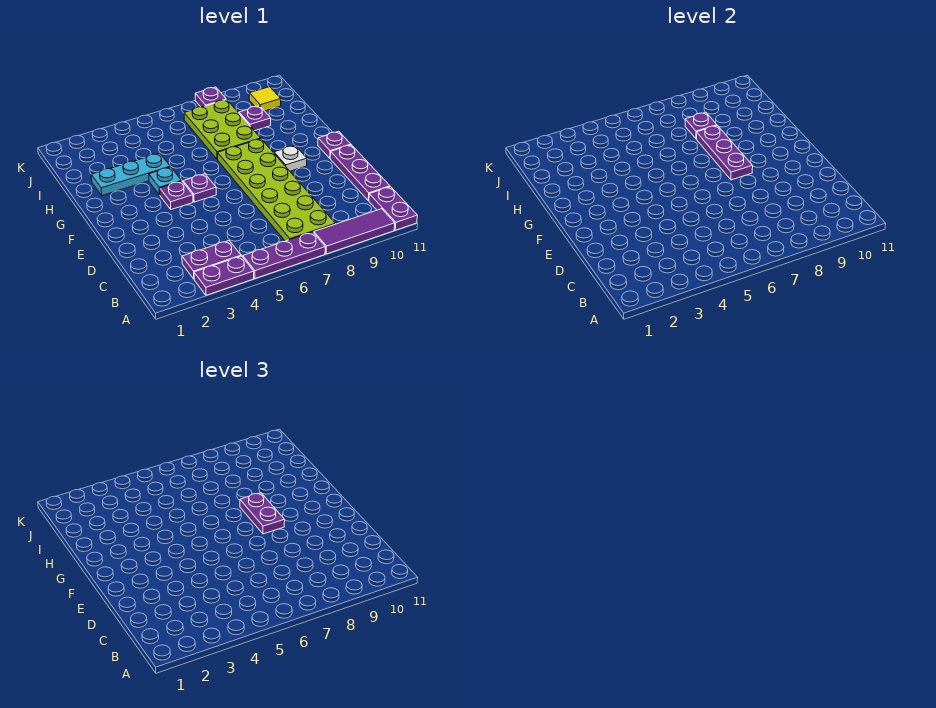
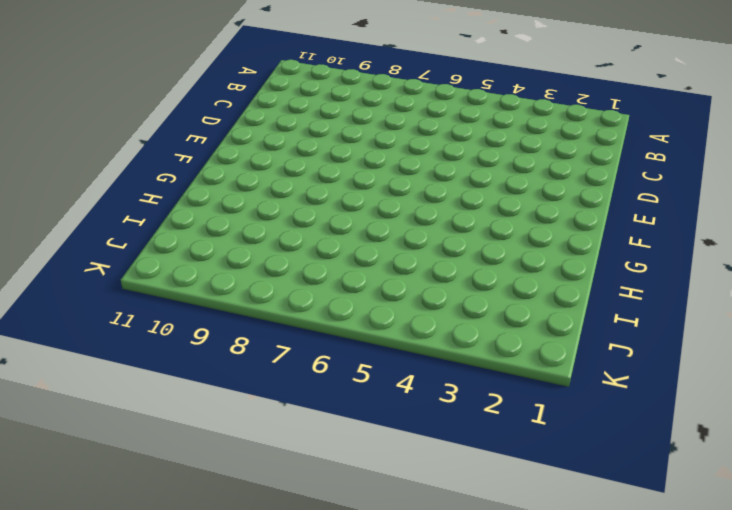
none -> purple 1x2 plate [194,256,254,295]
none -> purple 1x3 plate [243,232,325,278]
none -> purple 1x3 tile [314,209,395,254]

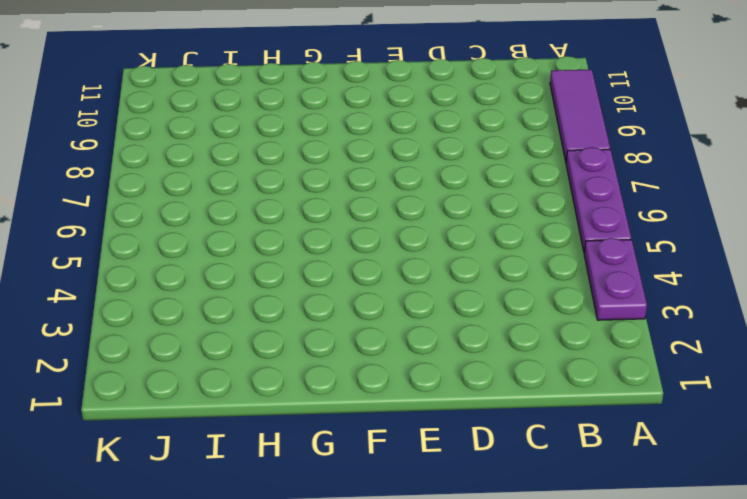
none -> purple 1x2 plate [369,187,417,230]
none -> purple 1x2 plate [182,241,241,279]
none -> lime 2x6 plate [218,139,335,241]

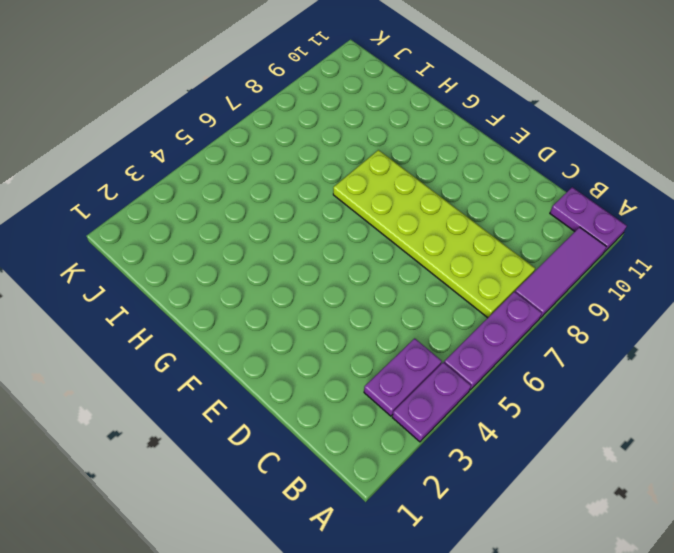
none -> purple 1x3 plate [330,145,390,201]
none -> purple 1x1 plate [160,181,193,210]
none -> purple 1x1 plate [183,174,216,202]

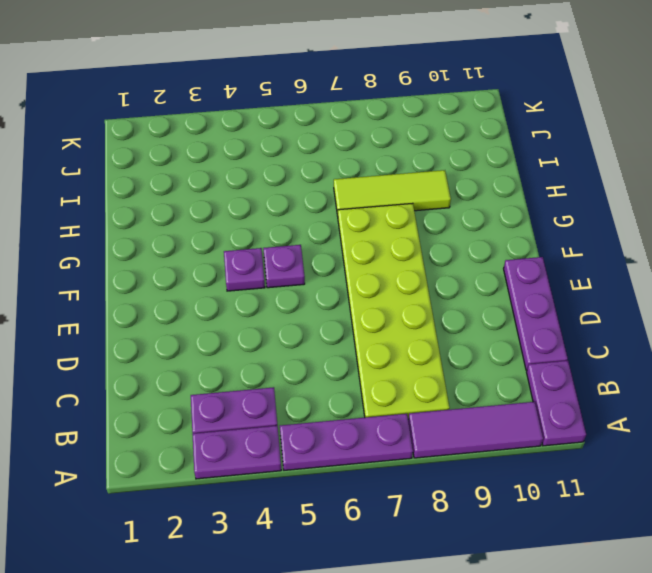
lime 1x3 tile [334,170,451,216] -> lime 2x3 plate [184,100,261,159]
none -> white 1x1 plate [274,145,307,171]
none -> purple 1x1 plate [318,131,351,158]
none -> cyan 1x1 plate [149,167,182,195]

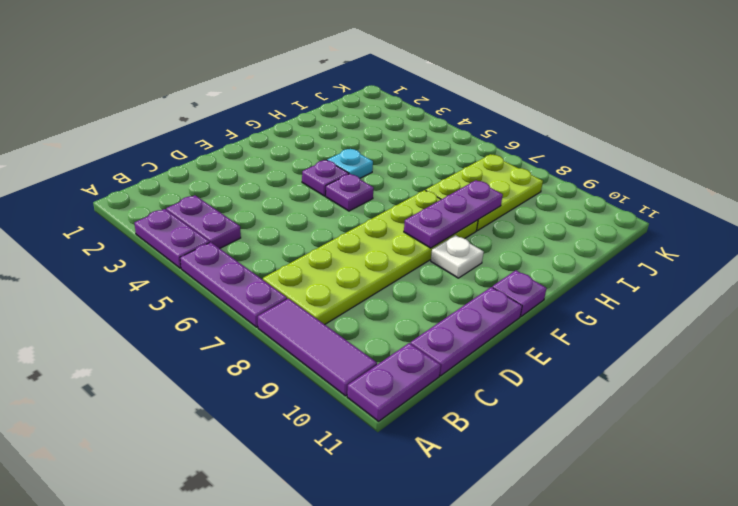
none -> cyan 1x3 plate [91,153,170,195]
none -> purple 1x1 plate [239,106,271,131]
none -> yellow 1x1 tile [249,87,281,111]

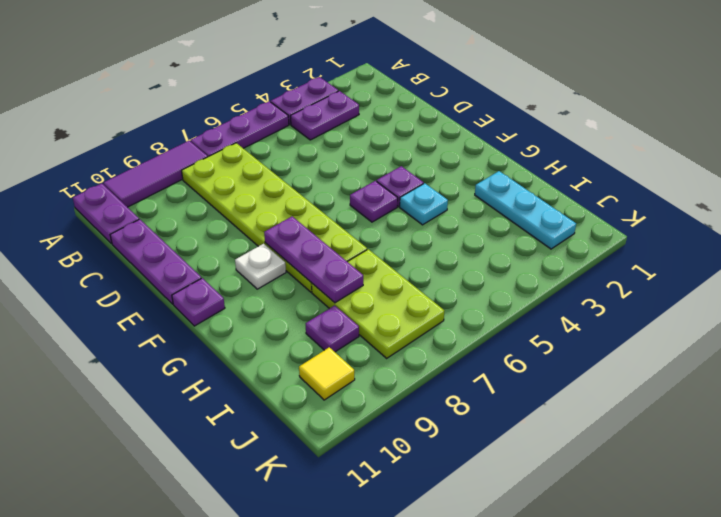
cyan 1x3 plate [475,171,576,249] -> cyan 1x3 plate turned to [91,153,170,195]
none -> purple 1x1 plate [195,87,226,107]
none -> purple 1x1 plate [685,113,717,139]
none -> purple 1x2 plate [240,493,285,534]

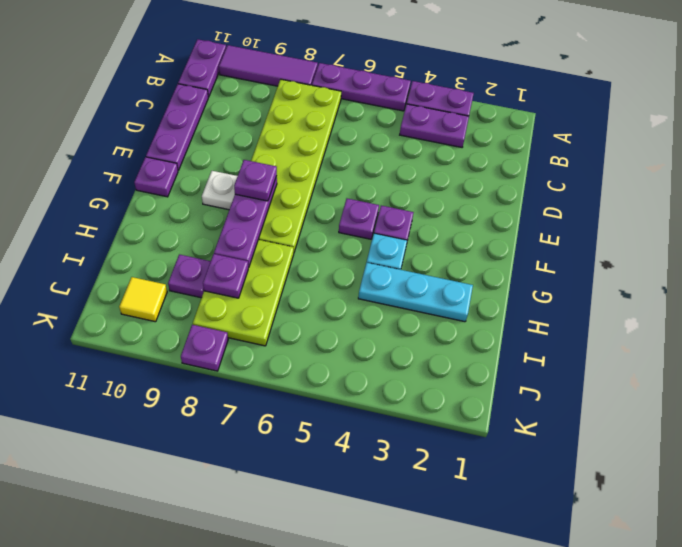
purple 1x1 plate [234,160,277,201] -> purple 1x2 plate [240,493,285,534]

